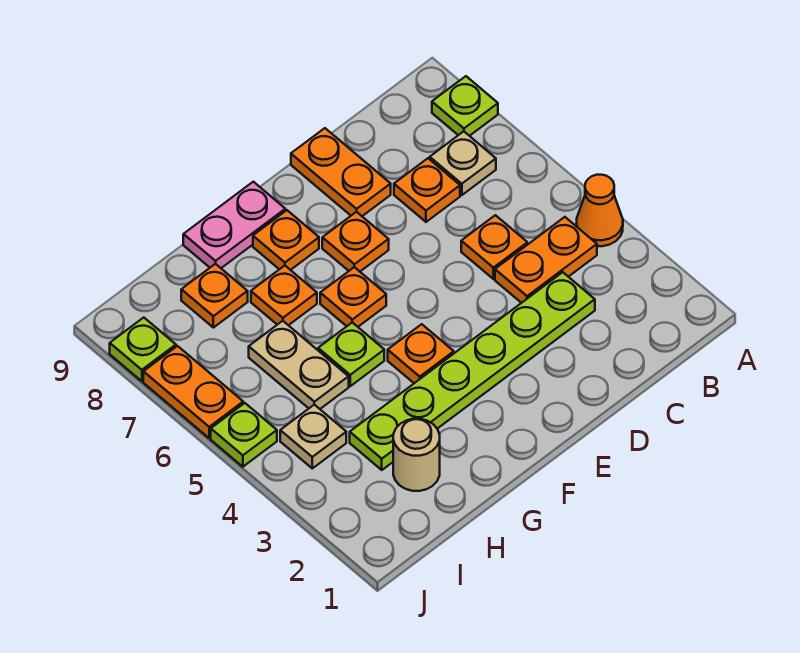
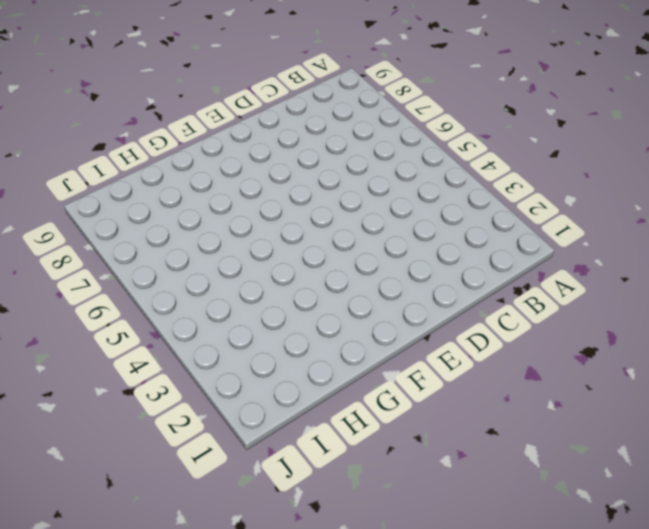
none -> orange 1x1 cone [576,175,623,246]
none -> lime 1x1 plate [432,76,498,136]
none -> orange 1x2 plate [495,217,597,303]

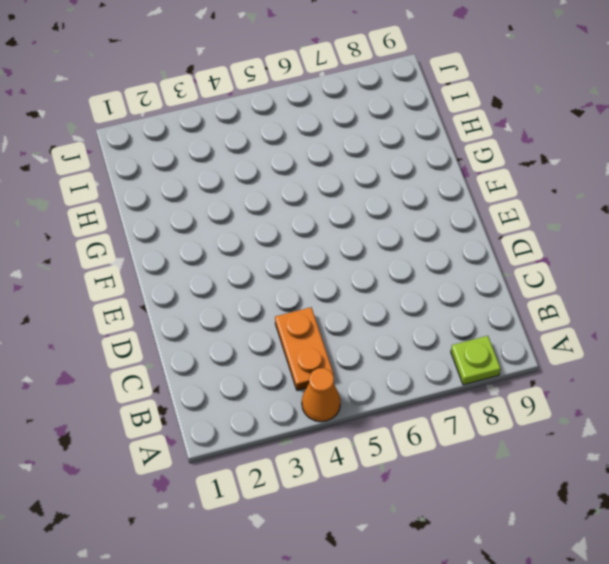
none -> tan 1x1 plate [430,131,496,195]
none -> lime 1x6 plate [350,272,595,470]
none -> orange 1x1 plate [461,215,527,279]

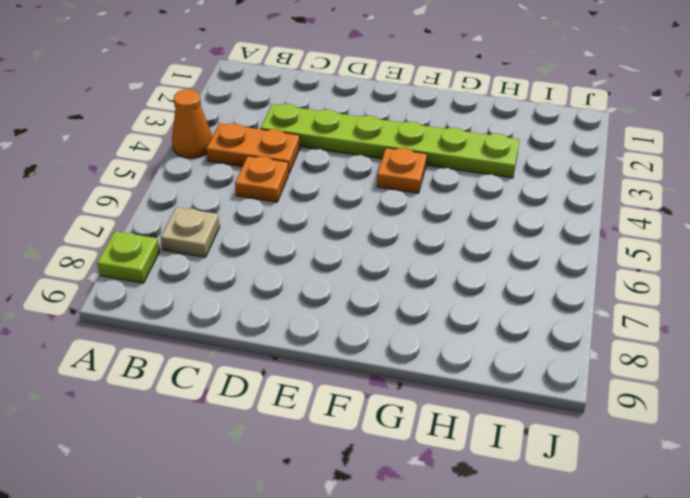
none -> orange 1x1 plate [394,158,460,222]
none -> orange 1x2 plate [291,128,391,216]
none -> orange 1x1 plate [322,212,389,271]

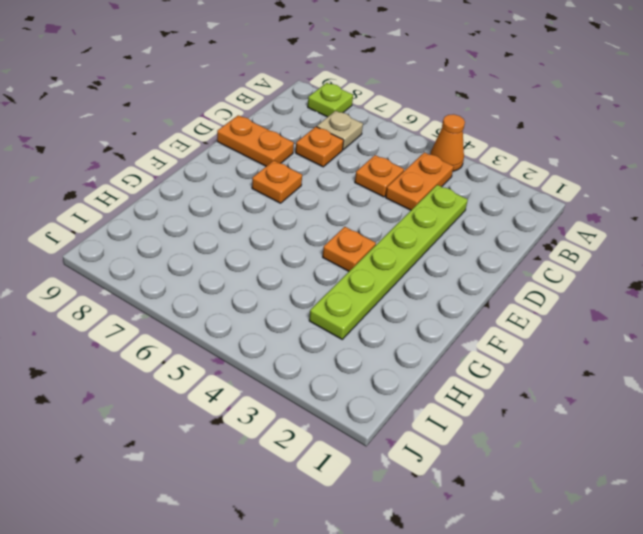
none -> orange 1x1 plate [320,267,386,327]
none -> orange 1x1 plate [253,210,319,270]
none -> pink 1x2 plate [183,182,285,268]

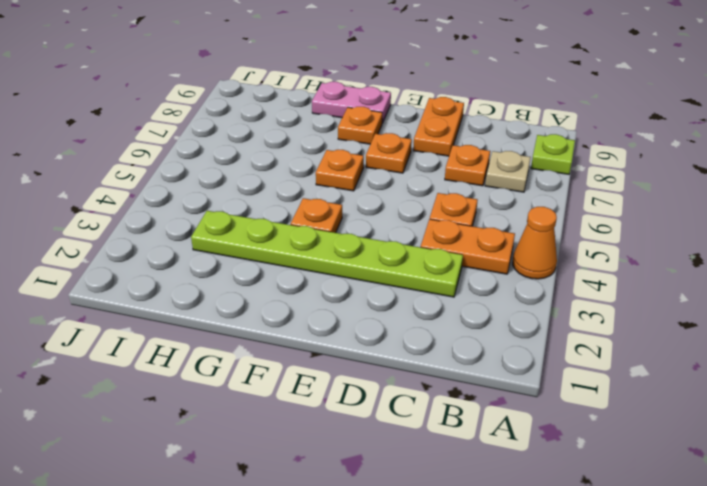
none -> lime 1x1 plate [318,323,384,386]
none -> orange 1x1 plate [251,266,317,325]
none -> tan 1x1 round brick [393,419,440,491]

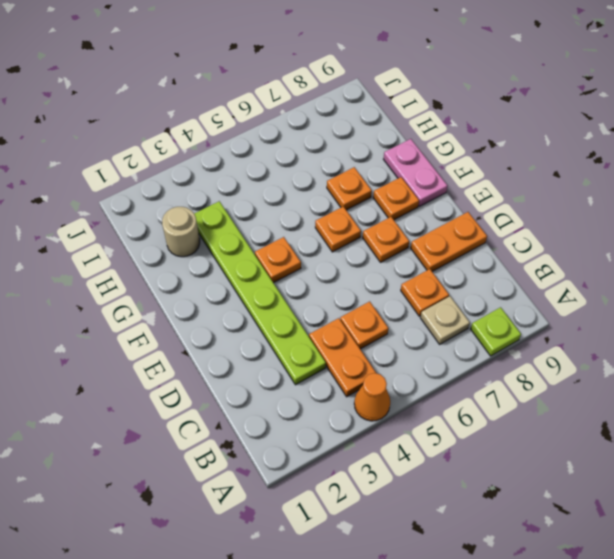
none -> lime 1x1 plate [318,323,384,386]
none -> tan 1x2 plate [249,321,349,409]
none -> orange 1x1 plate [181,264,248,328]

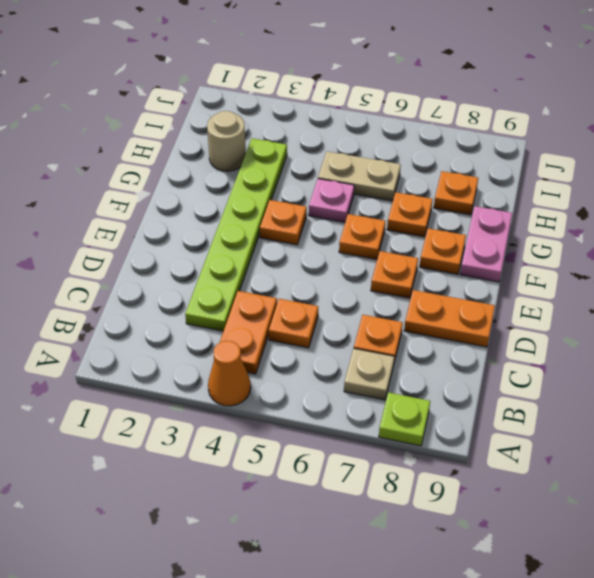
pink 1x1 plate [309,179,354,222] -> lime 1x1 plate [318,323,384,386]
none -> tan 1x1 plate [280,405,346,468]
none -> lime 1x1 plate [211,403,277,467]
none -> orange 1x2 plate [143,346,243,438]

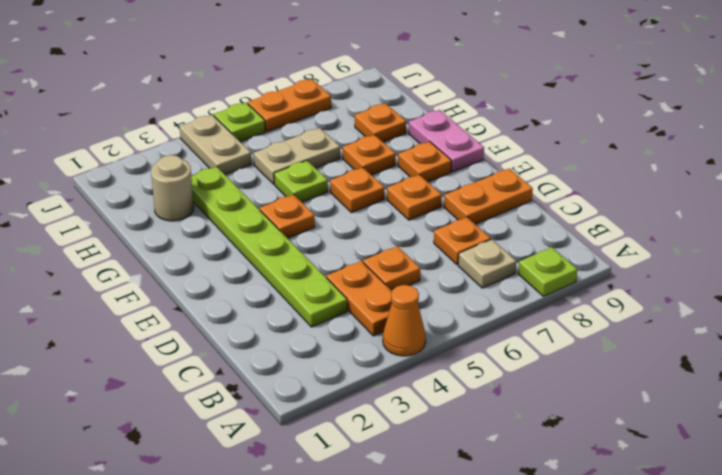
tan 1x2 plate [180,115,251,175] -> tan 1x1 plate [280,405,346,468]
none -> lime 1x1 plate [110,318,176,381]

